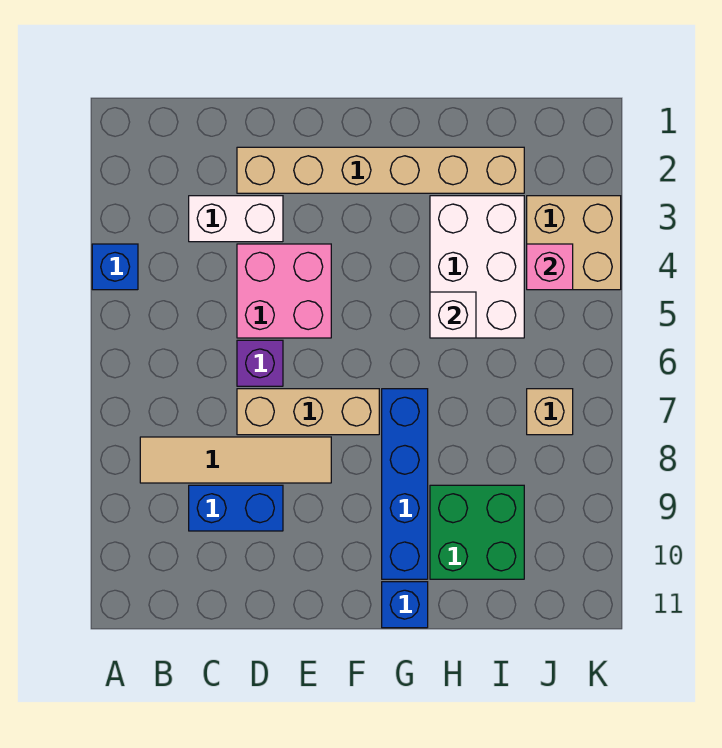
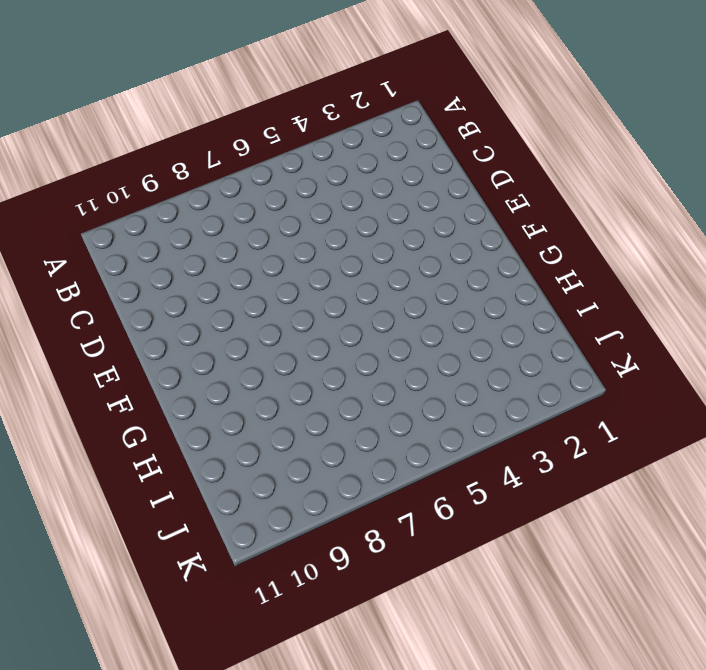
none -> blue 1x1 brick [92,244,138,290]
none -> tan 1x4 tile [140,437,331,483]
none -> white 1x2 brick [189,196,283,242]

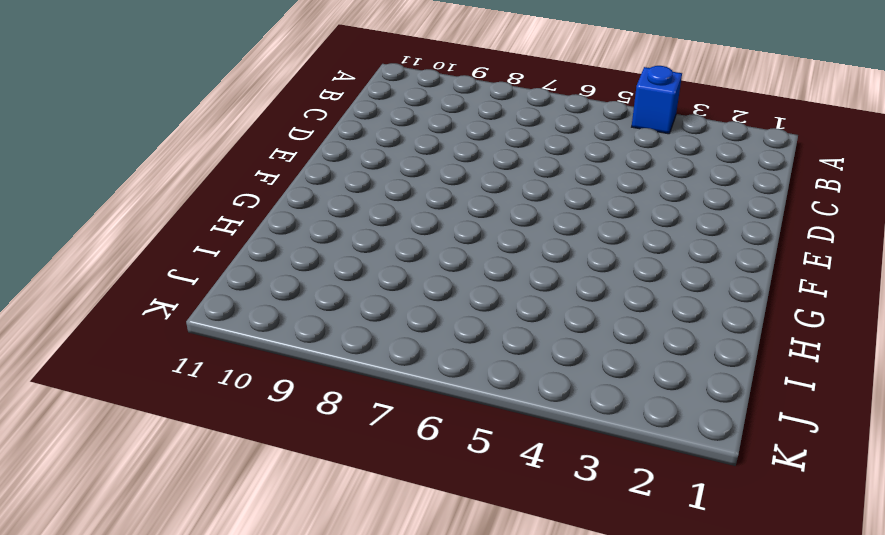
none -> tan 1x4 tile [140,437,331,483]
none -> white 1x2 brick [189,196,283,242]
none -> blue 1x2 brick [189,485,283,531]

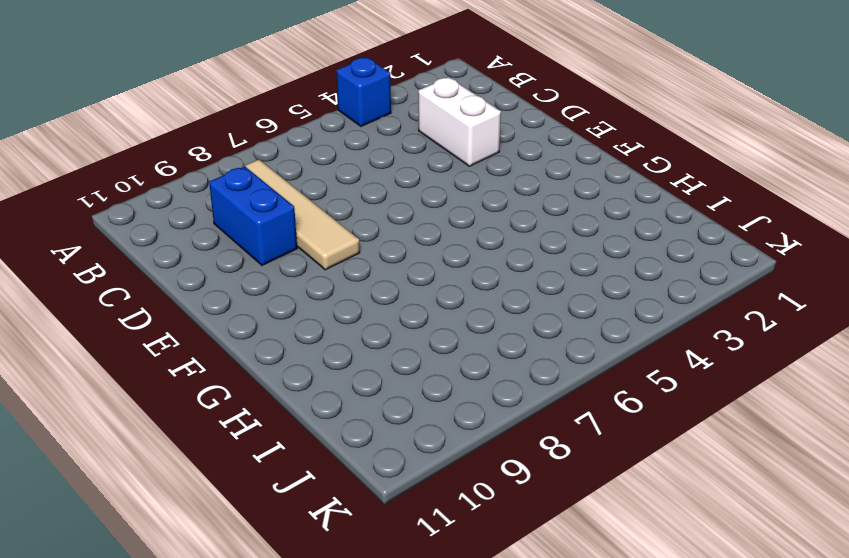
none -> tan 1x6 brick [237,147,524,193]
none -> pink 2x2 brick [237,244,331,338]
none -> purple 1x1 brick [237,340,283,386]

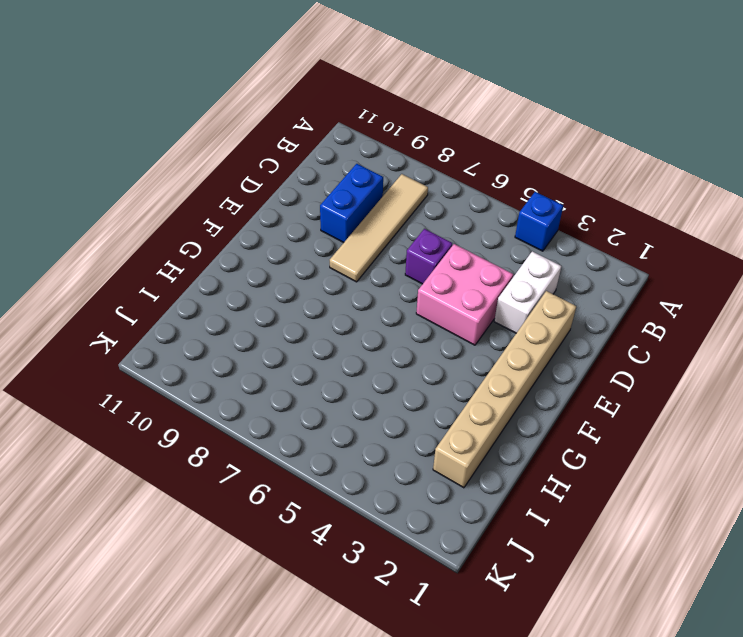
none -> tan 1x3 brick [237,389,379,435]
none -> blue 1x4 brick [382,389,428,579]
none -> blue 1x1 brick [382,582,428,628]

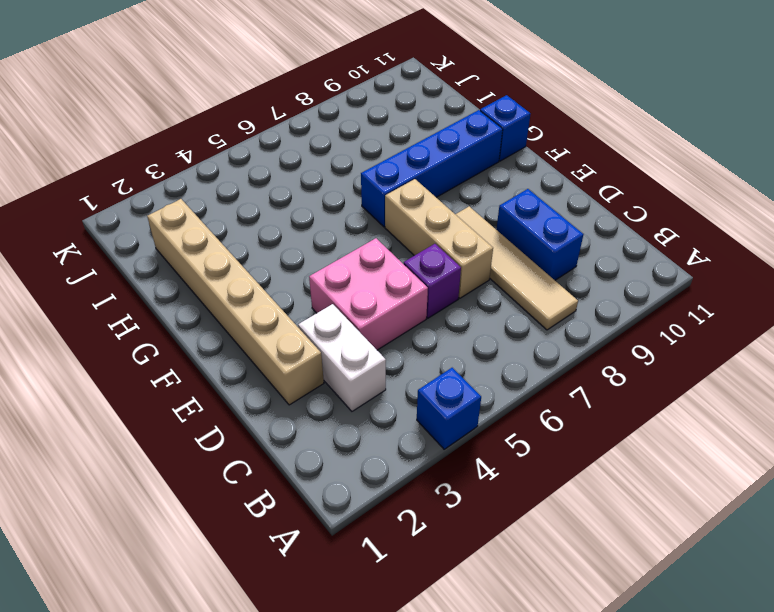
none -> white 2x3 brick [430,196,524,338]
none -> green 2x2 brick [430,485,524,579]
none -> tan 2x2 brick [527,196,621,290]

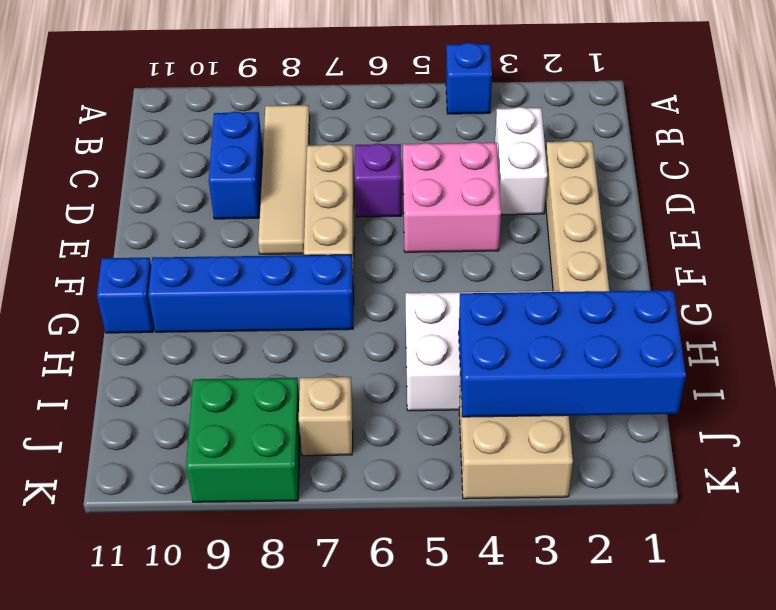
blue 2x4 brick [459,290,686,417] -> pink 1x1 brick [527,244,573,290]
green 2x2 brick [186,378,300,502] -> green 2x2 brick moved to [430,485,524,579]
none -> white 1x1 brick [430,292,476,338]

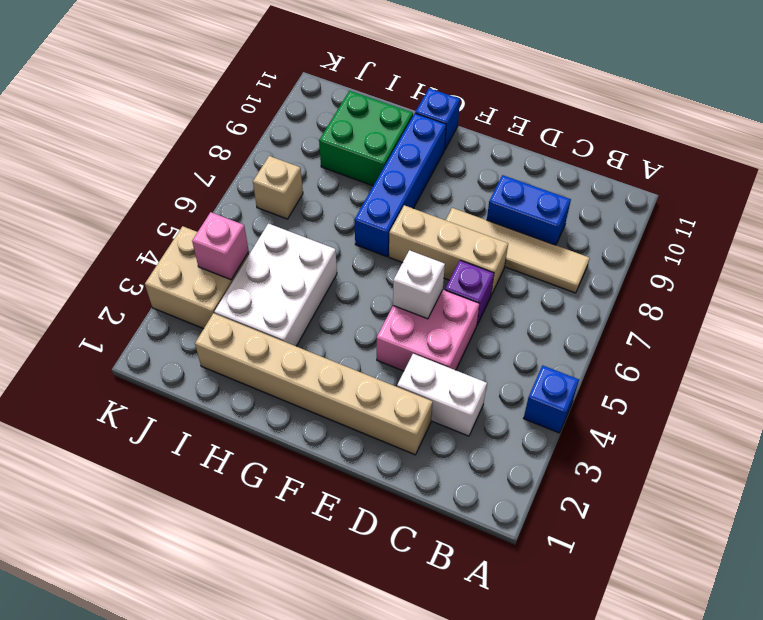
white 1x1 brick [393,250,445,319] -> white 1x1 brick moved to [430,292,476,338]

